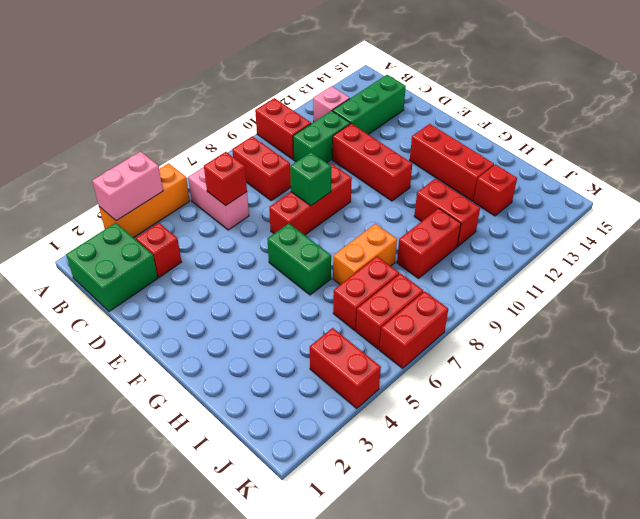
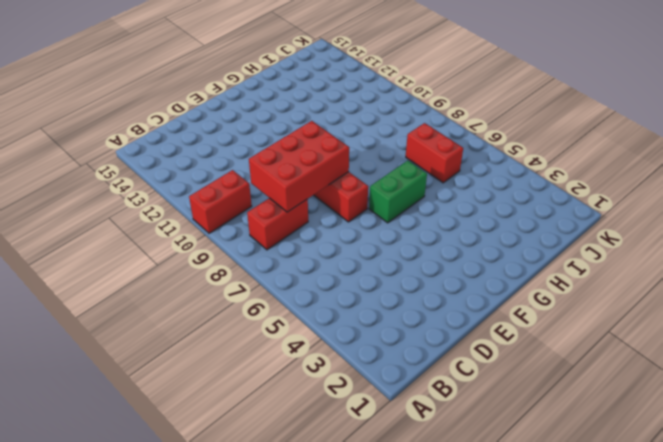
red 2x3 brick [249,121,349,212] -> green 1x1 brick [290,152,331,206]
none -> orange 1x3 brick [99,163,190,238]
none -> green 2x2 brick [66,223,158,312]
none -> pink 1x2 brick [188,167,249,230]

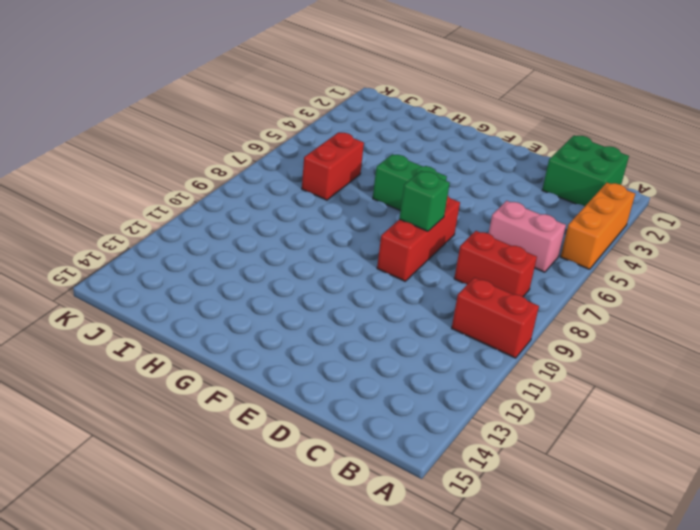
none -> pink 1x1 brick [313,86,350,122]
none -> red 1x1 brick [136,223,181,277]
none -> green 1x2 brick [293,111,350,163]

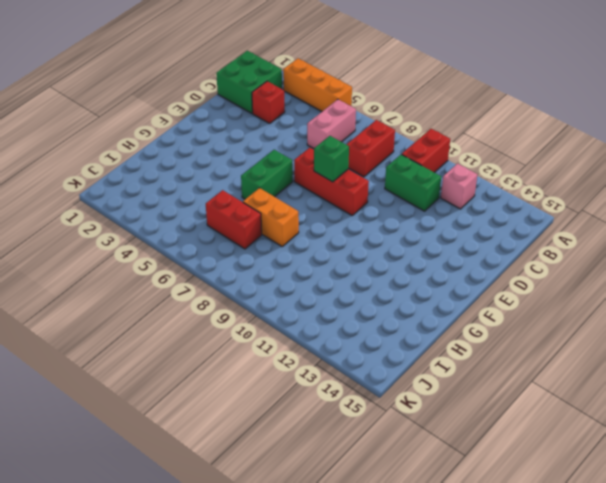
none -> green 1x3 brick [333,75,406,134]
none -> red 1x3 brick [332,124,412,201]
none -> red 1x3 brick [410,124,494,201]

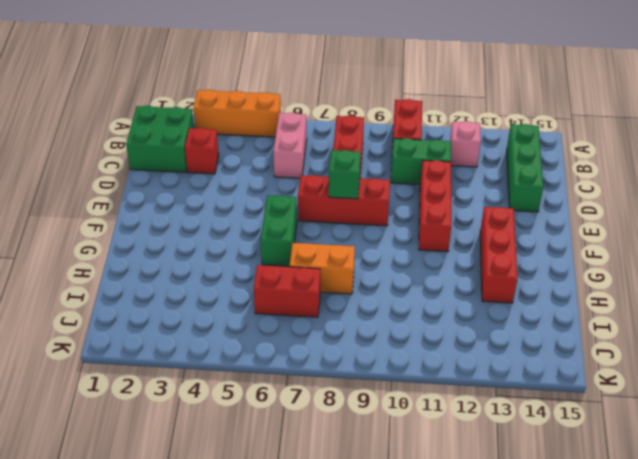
green 1x3 brick [507,124,543,212] -> green 1x3 brick turned to [333,75,406,134]
none -> red 1x2 brick [414,179,480,246]
none -> red 1x2 brick [397,208,461,278]
none -> red 1x1 brick [474,164,517,216]

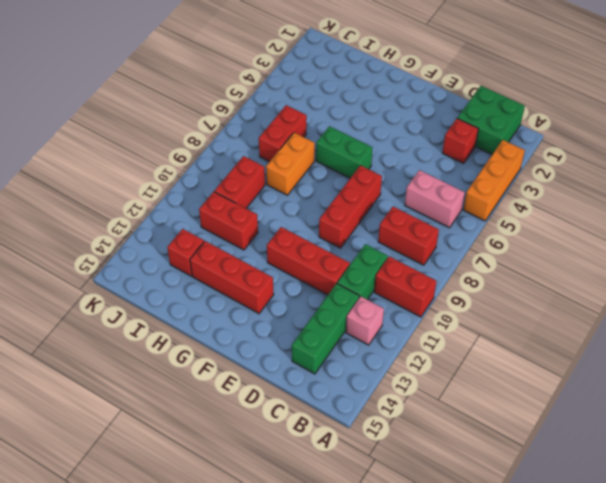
none -> red 1x2 brick [310,328,381,408]
none -> red 1x2 brick [356,274,423,349]
none -> red 1x2 brick [380,291,448,368]

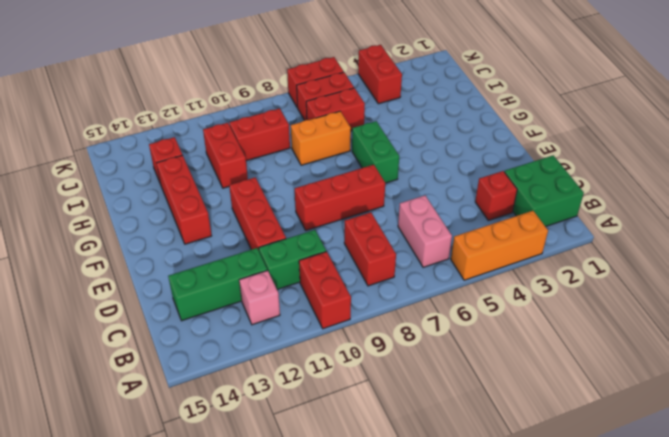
none -> pink 1x2 brick [92,152,163,221]
none -> red 1x1 brick [204,152,247,206]
none -> green 1x1 brick [290,152,331,206]

